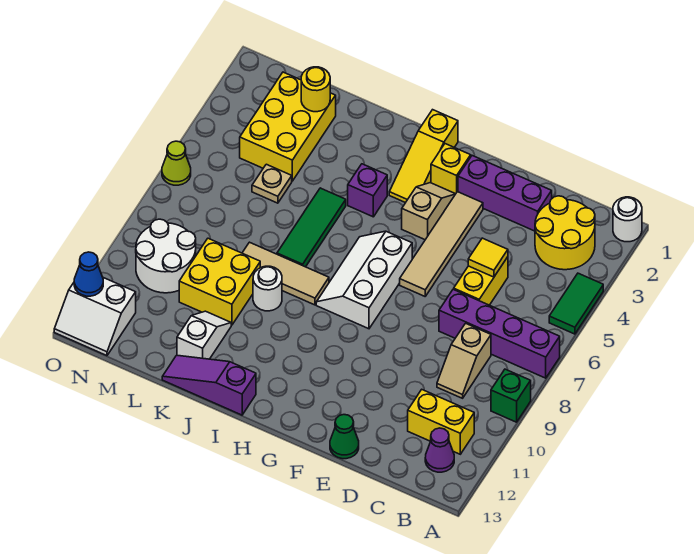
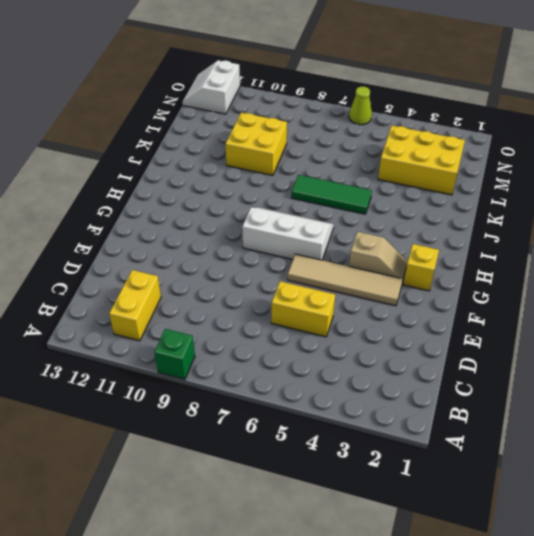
none -> white 1x1 round brick [613,197,642,242]
none -> green 1x2 tile [549,273,603,334]
none -> purple 1x4 brick [439,289,560,378]
none -> yellow 2x2 round brick [535,196,595,270]

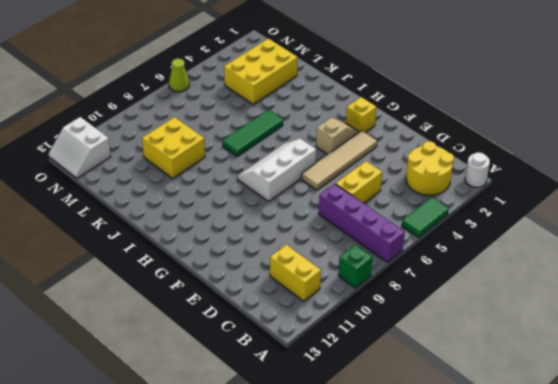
none -> purple 1x1 cone [425,428,454,472]
none -> tan 1x2 slope [437,323,491,398]
none -> purple 1x3 brick [458,156,552,231]
none -> green 1x1 cone [330,415,359,459]

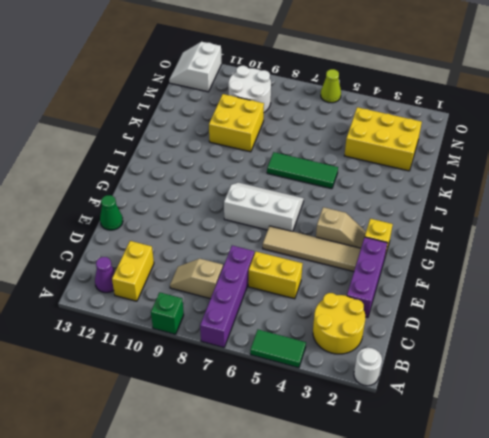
none -> yellow 1x3 slope [389,110,458,203]
none -> purple 1x1 brick [348,164,387,217]
none -> tan 1x3 tile [242,242,329,305]
none -> purple 1x3 slope [162,355,256,415]

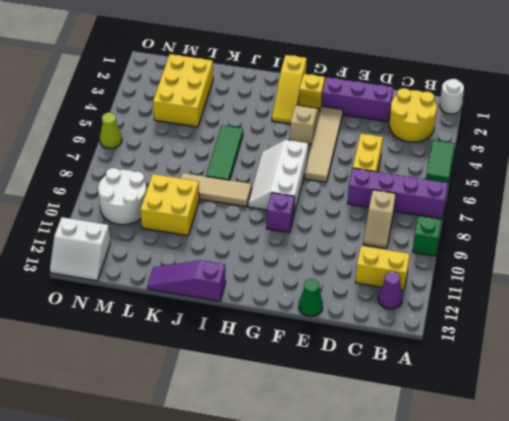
purple 1x1 brick [267,193,295,233] -> purple 1x1 brick moved to [348,164,387,217]
none -> white 1x1 round brick [253,266,282,311]
none -> white 1x2 slope [177,311,231,359]
none -> tan 1x1 plate [252,164,292,203]
none -> yellow 1x1 tile [468,238,508,277]

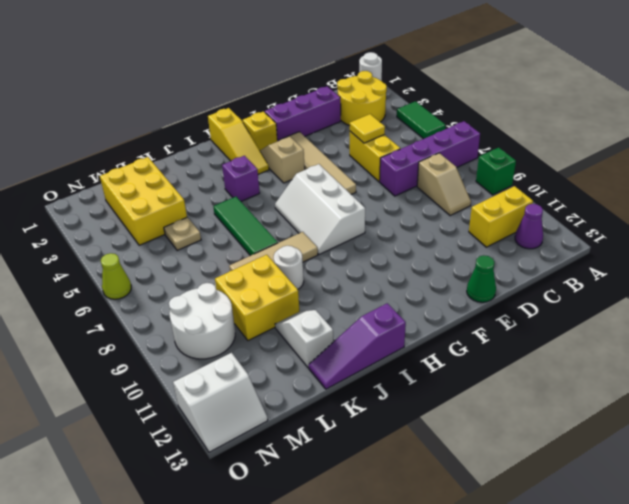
none -> yellow 1x1 round brick [301,67,330,112]
none -> blue 1x1 cone [74,252,103,296]

